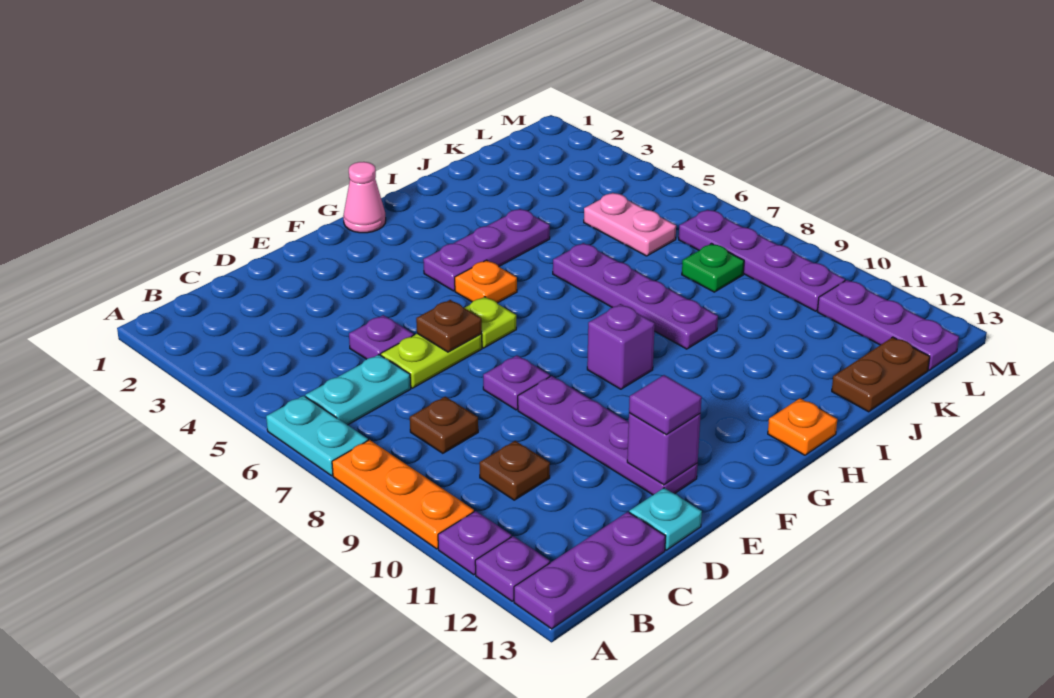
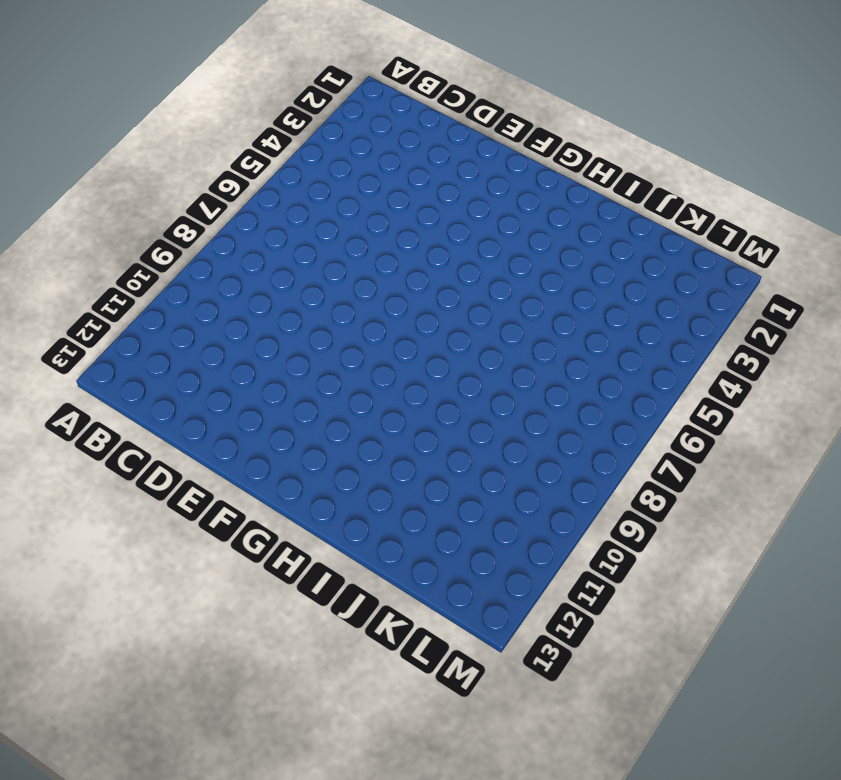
none -> cyan 1x2 plate [266,396,368,476]
none -> orange 1x3 plate [332,440,474,549]
none -> purple 1x1 plate [438,511,511,575]

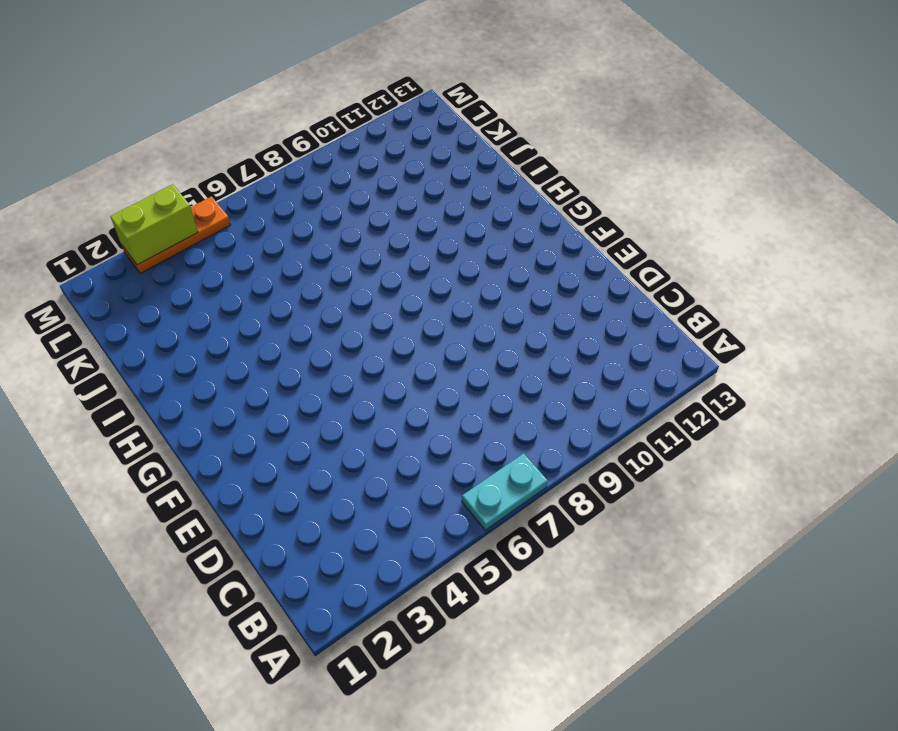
orange 1x3 plate [121,196,230,273] -> orange 1x3 plate moved to [332,440,474,549]
lime 1x2 brick [110,184,198,265] -> none
none -> purple 1x1 plate [438,511,511,575]
none -> purple 1x1 plate [475,536,550,601]
none -> purple 1x3 plate [514,512,665,629]

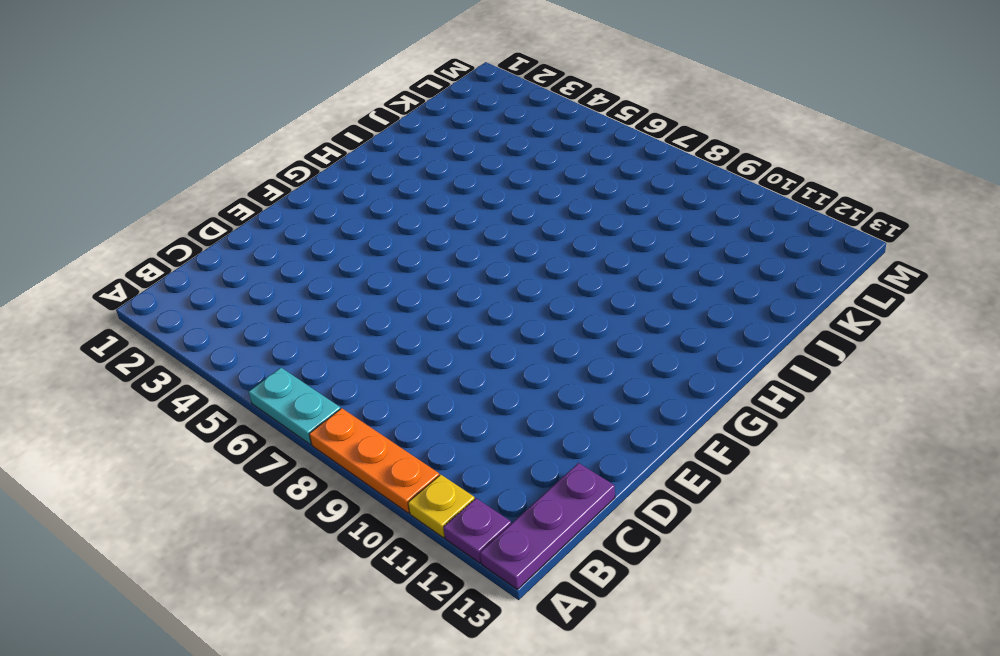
yellow 1x1 plate [408,475,475,538] -> purple 1x1 plate [438,511,511,575]
none -> cyan 1x2 plate [305,355,411,425]
none -> brown 1x1 plate [410,397,478,453]
none -> brown 1x1 plate [480,441,550,500]

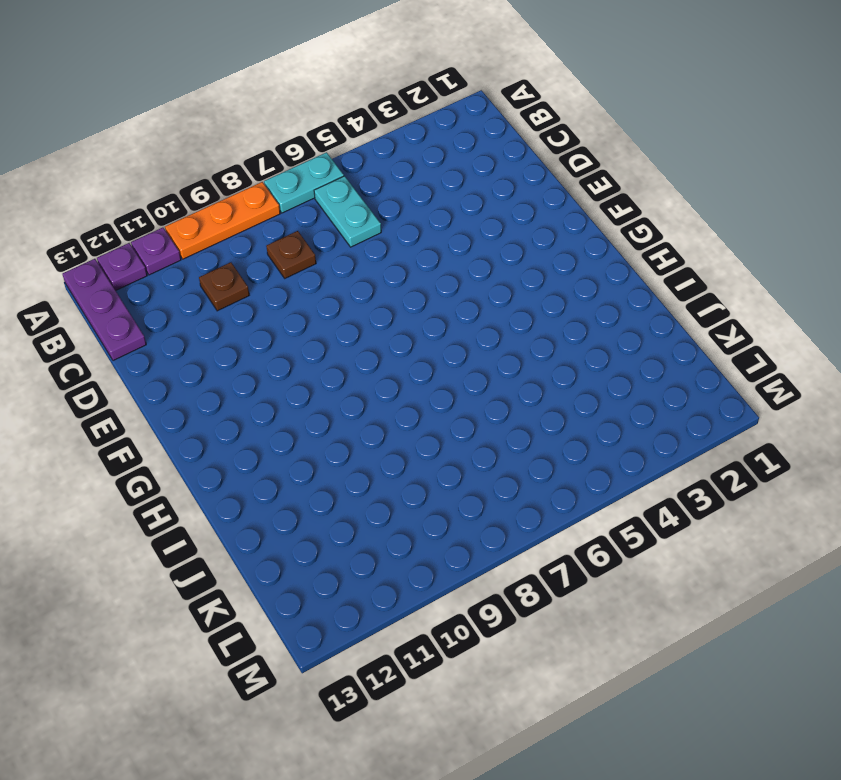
none -> purple 1x1 plate [349,315,414,359]
none -> lime 1x2 plate [381,334,482,388]
none -> cyan 1x1 plate [629,488,702,550]

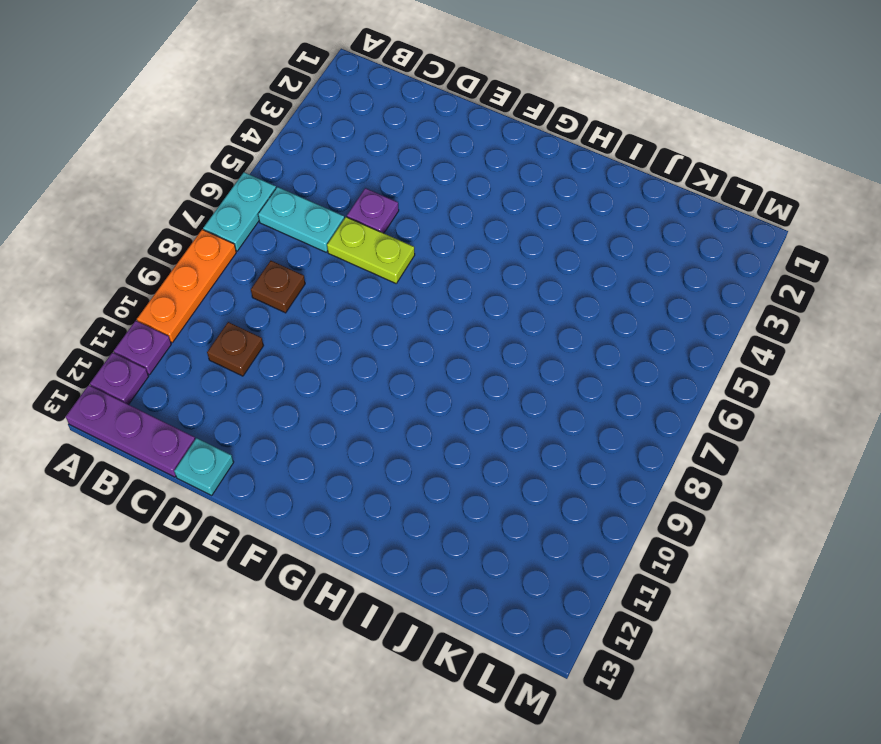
none -> purple 1x1 plate [483,355,550,410]
none -> purple 1x4 plate [518,376,698,495]
none -> lime 1x1 plate [465,297,516,348]

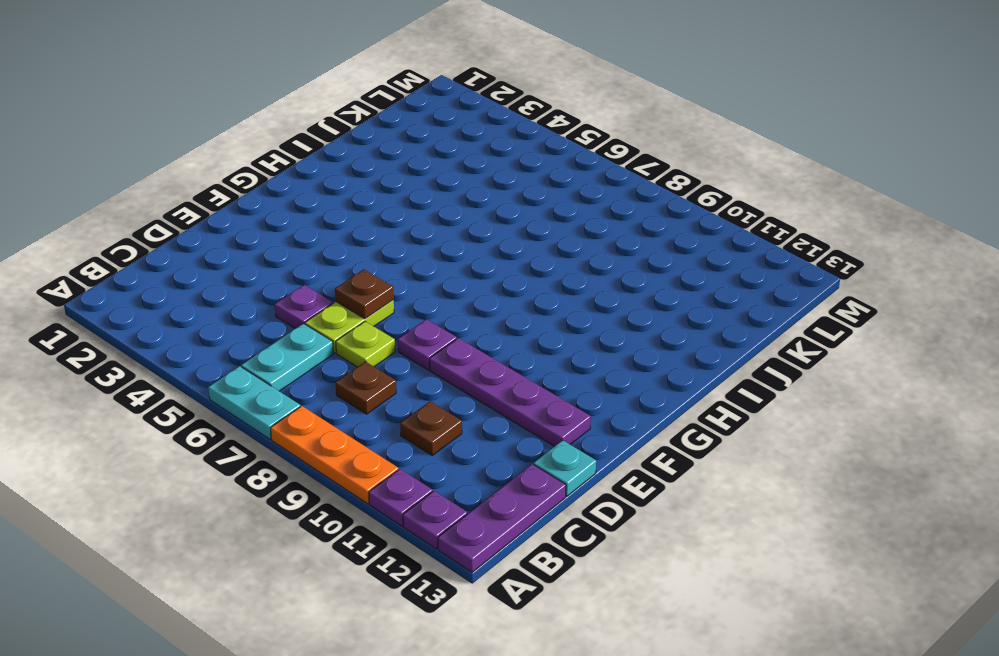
lime 1x1 plate [336,322,395,367] -> lime 1x1 plate moved to [465,297,516,348]
none -> pink 1x1 cone [343,162,386,233]
none -> purple 1x3 plate [423,209,550,291]
none -> orange 1x1 plate [455,260,517,303]

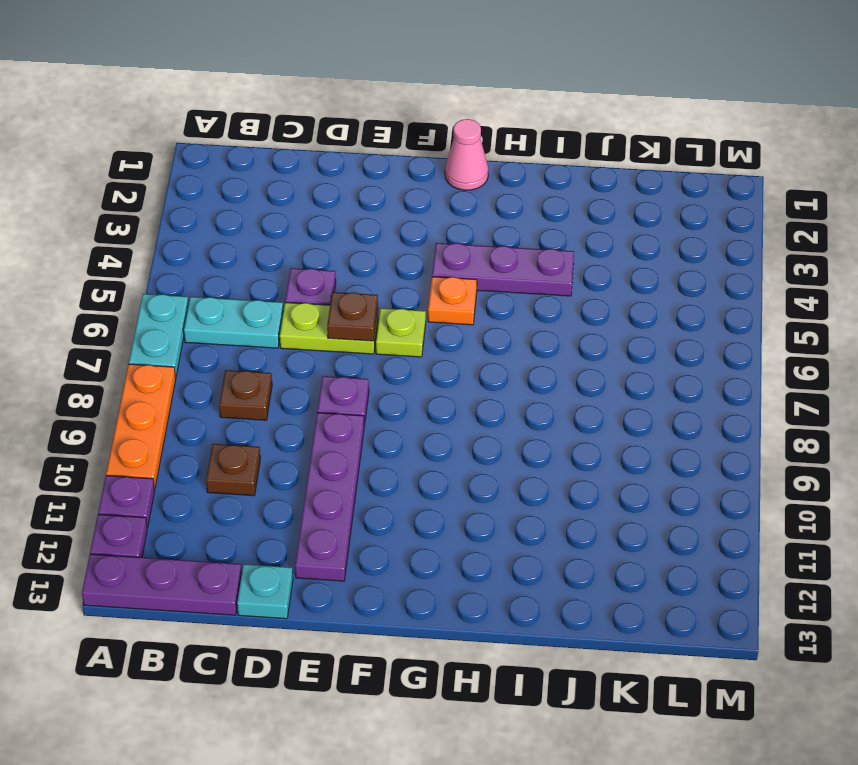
none -> purple 1x1 brick [587,304,655,389]
none -> orange 1x1 plate [768,398,837,455]
none -> purple 1x4 plate [553,243,718,349]

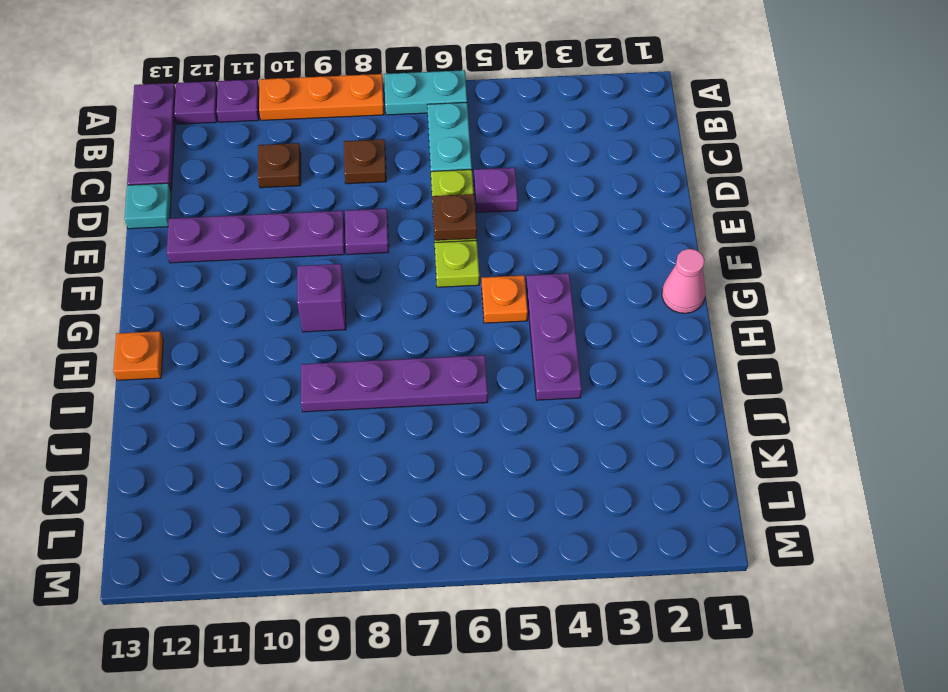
none -> brown 1x2 plate [832,337,930,412]
none -> pink 1x2 plate [584,193,676,256]
none -> green 1x1 plate [682,244,744,292]

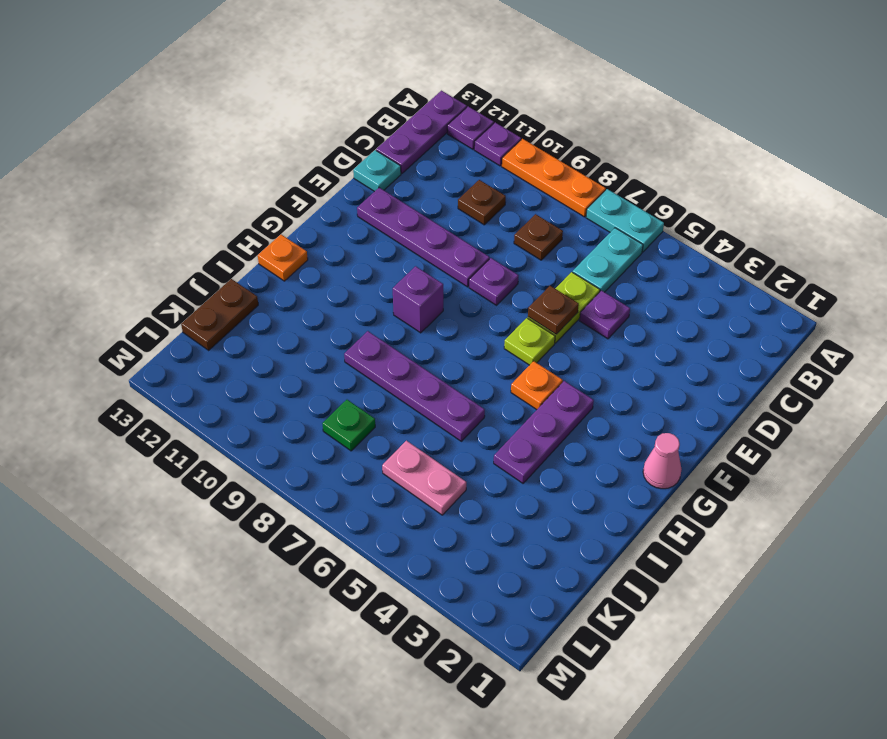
none -> purple 1x4 plate [679,210,845,311]
none -> purple 1x3 plate [817,280,959,370]
none -> purple 1x1 brick [627,413,701,485]

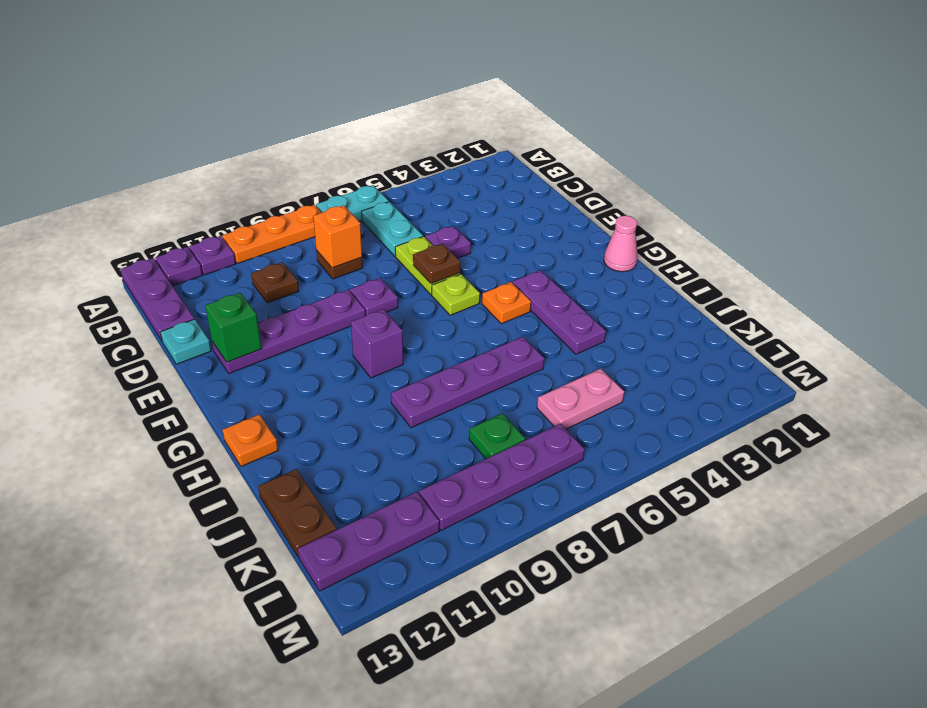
orange 1x1 brick [313,205,362,268] -> none
green 1x1 brick [205,293,262,362] -> purple 1x1 brick [627,413,701,485]
none -> purple 1x1 tile [629,375,702,435]

